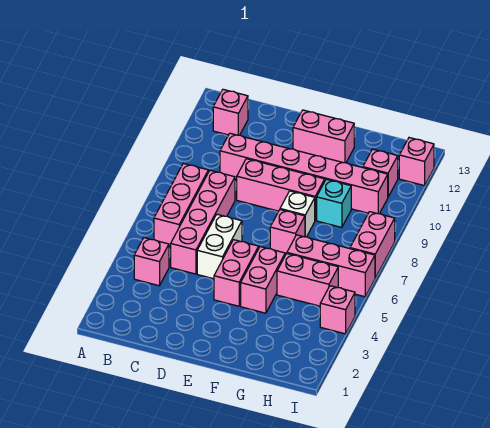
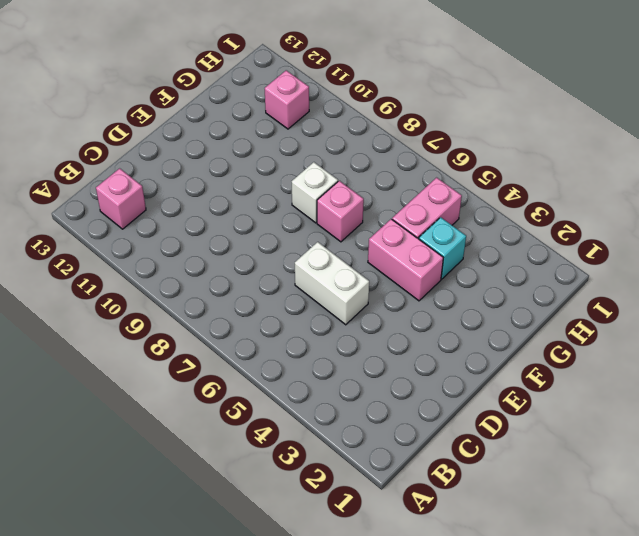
cyan 1x1 brick [419,217,466,279] -> cyan 1x1 brick moved to [317,179,351,227]
none -> pink 1x1 brick [134,238,169,286]
none -> pink 1x3 brick [154,163,208,247]
none -> pink 1x4 brick [171,170,235,274]

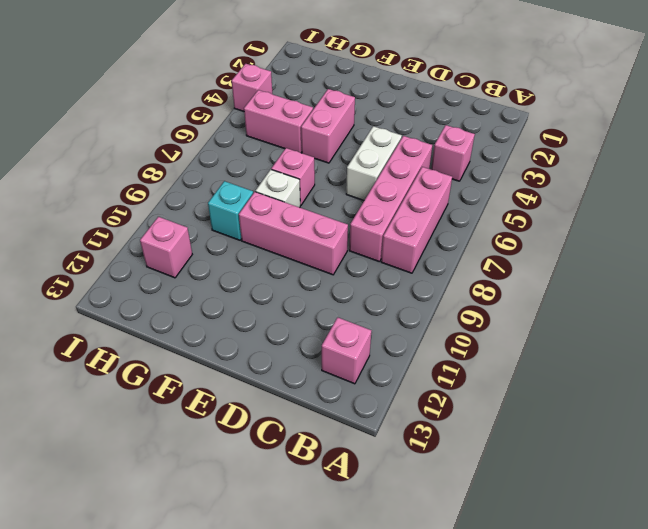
none -> pink 1x6 brick [220,133,388,214]
none -> pink 1x2 brick [214,240,259,306]
none -> pink 1x2 brick [293,110,354,163]

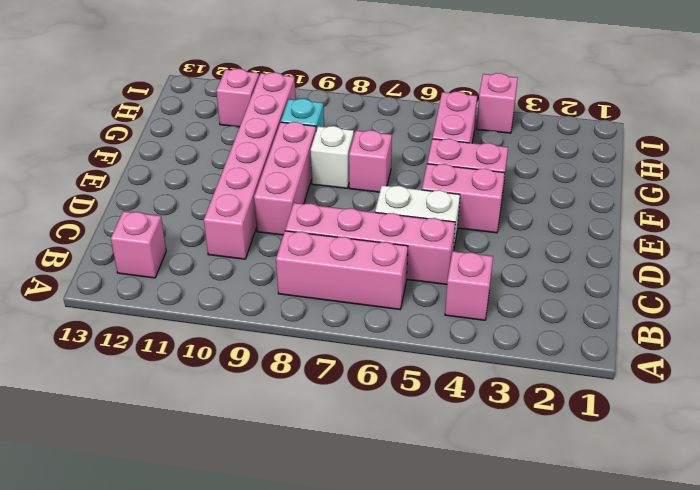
none -> pink 1x2 brick [293,110,354,163]
none -> pink 1x3 brick [287,235,375,297]
none -> pink 1x2 brick [350,212,395,278]

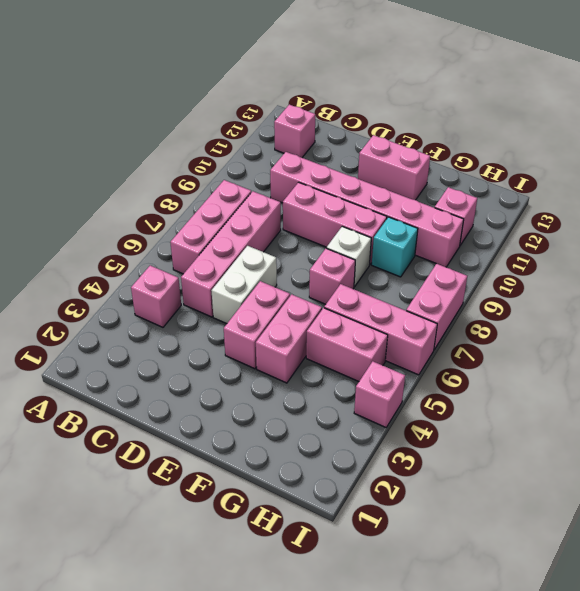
none -> pink 1x1 brick [399,138,434,186]

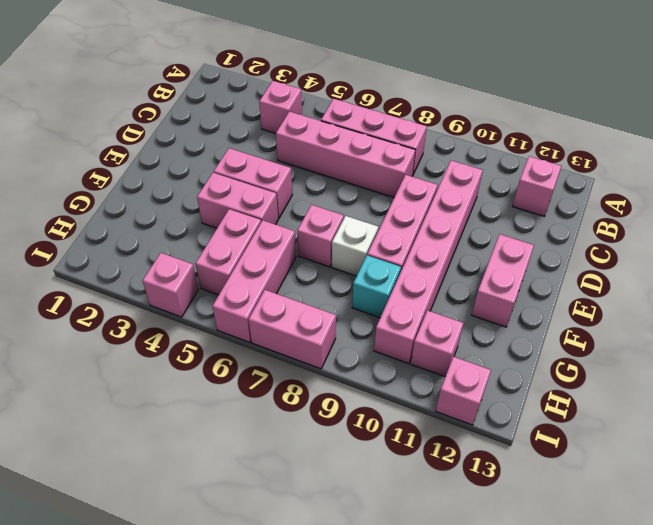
none -> white 1x2 brick [197,214,242,279]

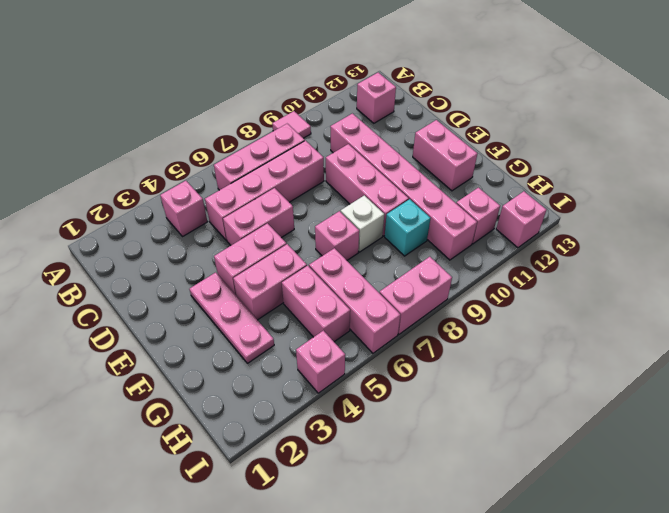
pink 1x1 tile [272,111,311,138] -> none
pink 1x2 brick [223,188,294,245] -> white 1x2 brick [197,214,242,279]
pink 1x3 plate [189,272,274,363] -> none

